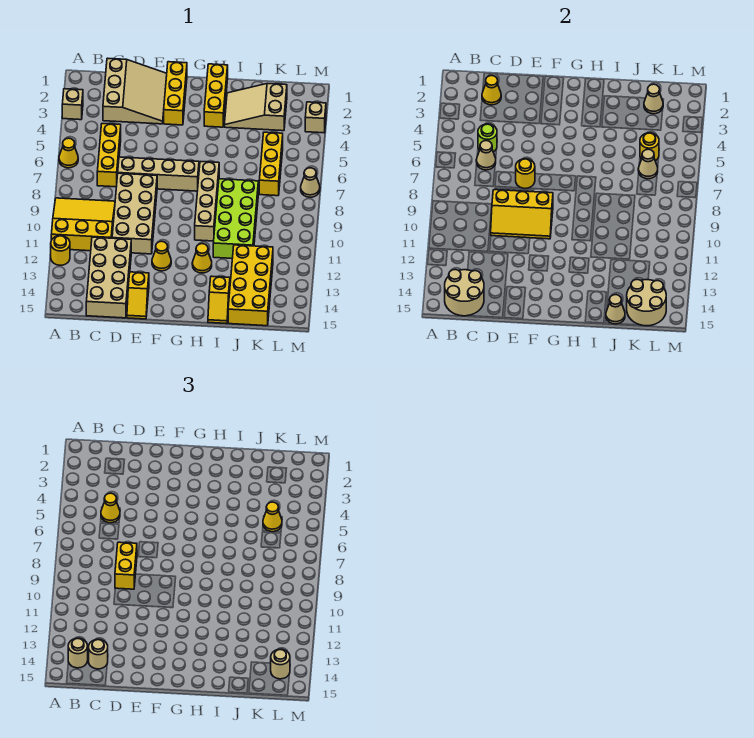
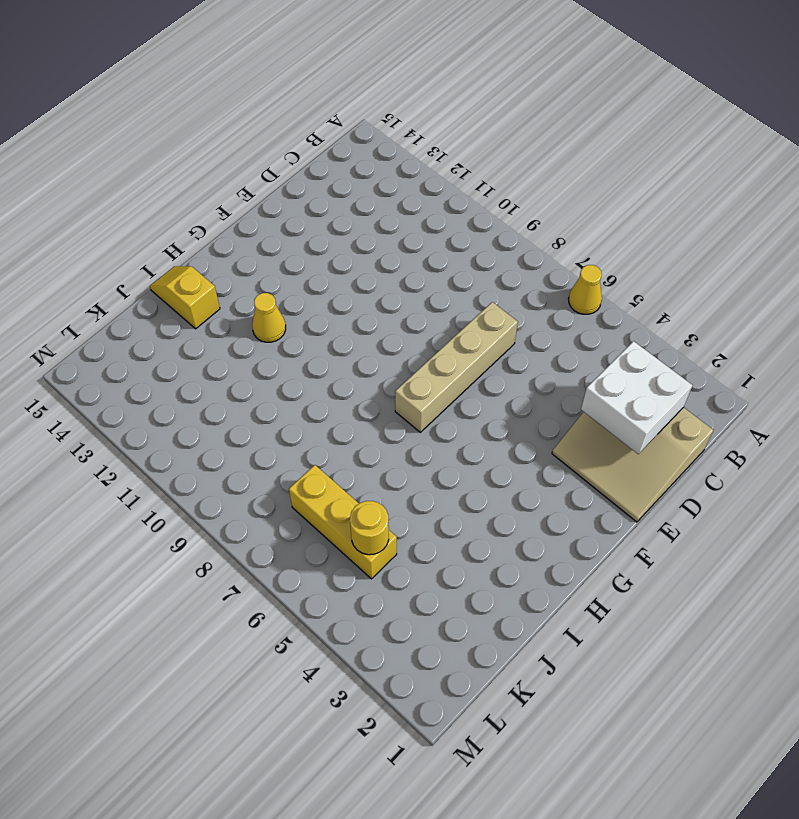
white 2x2 brick [581,341,692,454] -> yellow 1x1 cone [482,76,501,105]
none -> tan 1x1 brick [62,89,83,120]
none -> yellow 3x3 slope [51,198,115,251]
none -> yellow 1x1 round brick [51,236,70,265]
none -> yellow 1x3 brick [97,124,121,187]

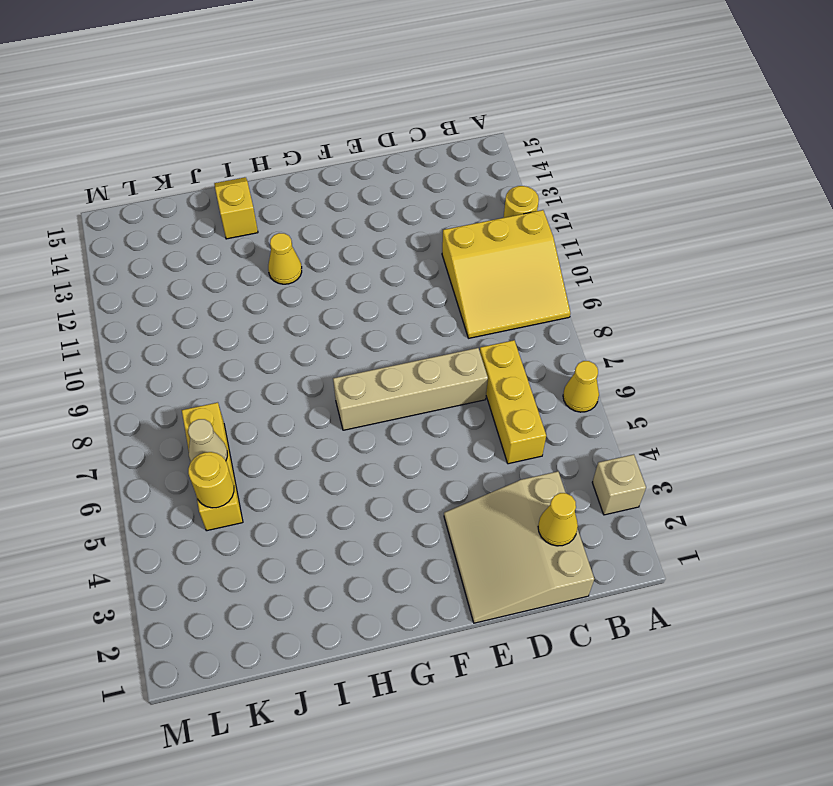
none -> tan 2x4 brick [86,237,131,318]
none -> tan 2x4 brick [112,173,157,254]
none -> yellow 1x2 slope [127,272,149,319]
none -> yellow 1x3 brick [164,62,187,125]

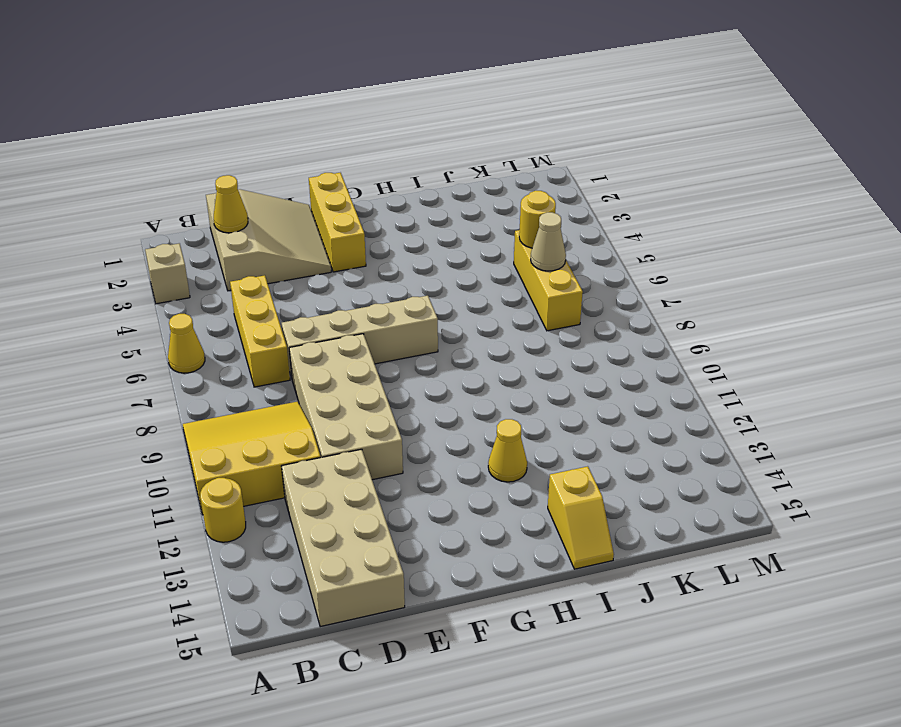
none -> yellow 1x2 slope [127,272,149,319]
none -> yellow 1x1 cone [152,241,171,271]
none -> yellow 1x3 brick [204,64,228,127]
none -> tan 1x4 brick [195,162,219,241]

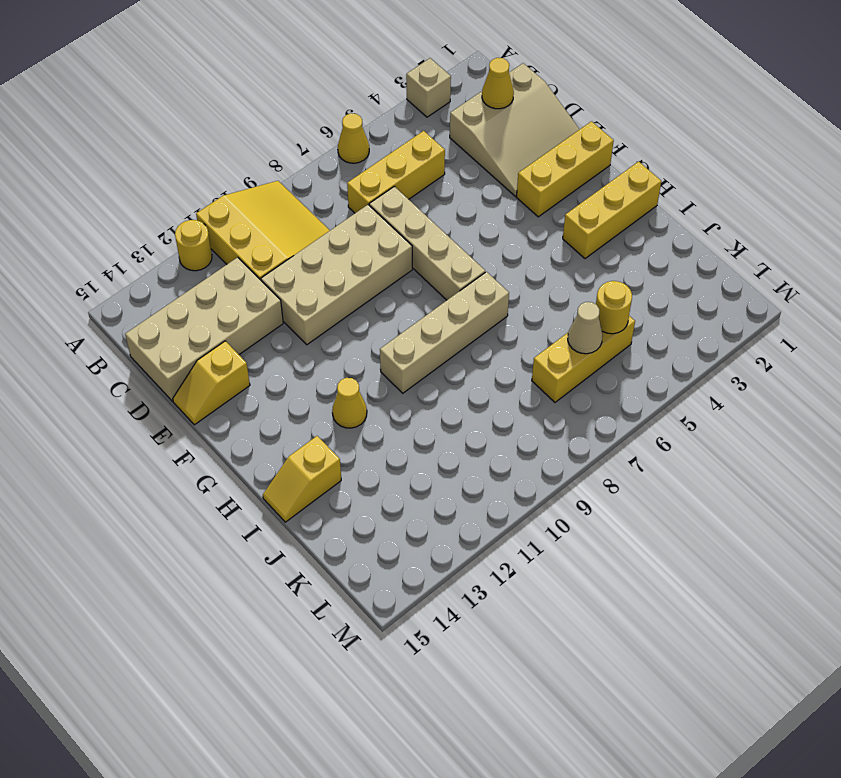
none -> yellow 1x1 cone [152,241,171,271]
none -> tan 2x3 slope [224,84,287,131]
none -> lime 2x4 brick [213,179,258,258]
none -> yellow 2x4 brick [228,245,273,326]

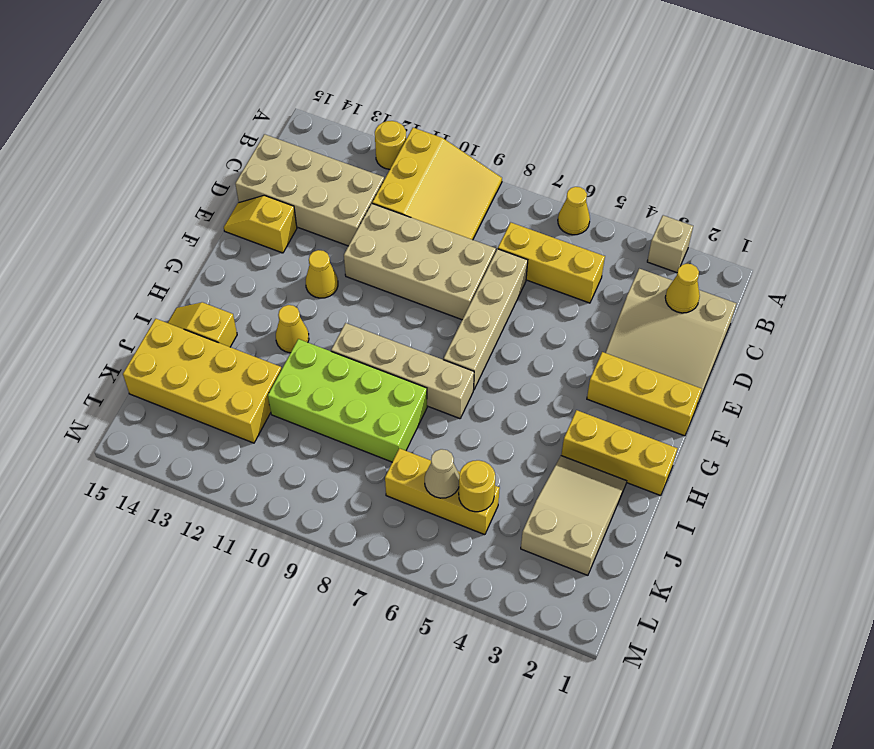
none -> tan 1x1 brick [305,102,326,133]
none -> tan 1x1 cone [301,168,320,197]
none -> tan 2x2 round brick [445,270,484,316]
none -> lime 1x1 round brick [478,124,497,152]

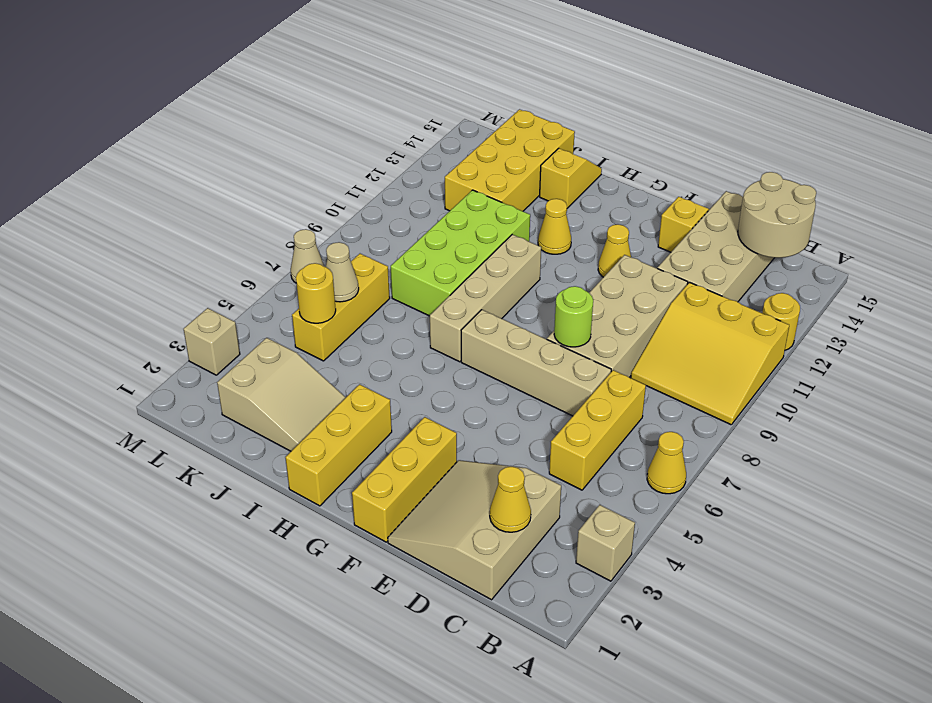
lime 1x1 round brick [554,286,593,347] -> lime 1x1 round brick moved to [478,124,497,152]
none -> tan 1x1 cone [476,141,496,170]
none -> yellow 2x3 slope [491,190,553,239]
none -> yellow 1x1 round brick [516,159,535,189]
none -> tan 1x1 cone [606,295,625,324]

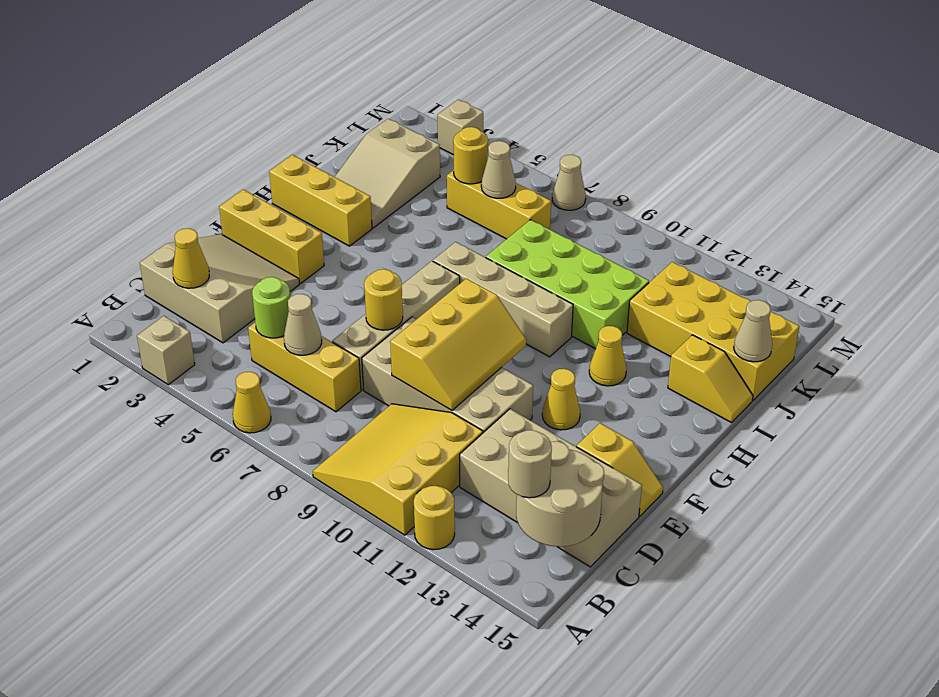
none -> tan 1x1 cone [644,84,663,114]
none -> tan 2x2 round brick [627,279,666,326]
none -> yellow 1x1 cone [101,493,120,523]
none -> tan 1x1 round brick [89,639,108,669]

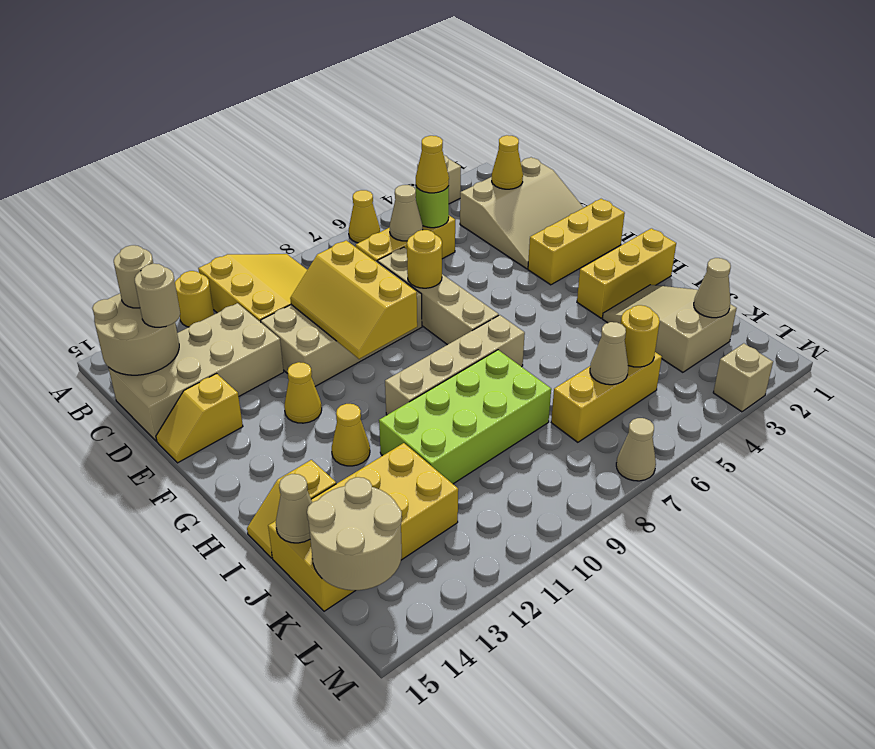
none -> yellow 1x2 brick [115,542,137,589]
none -> yellow 1x1 cone [263,502,282,532]
none -> tan 1x1 round brick [271,649,290,679]

